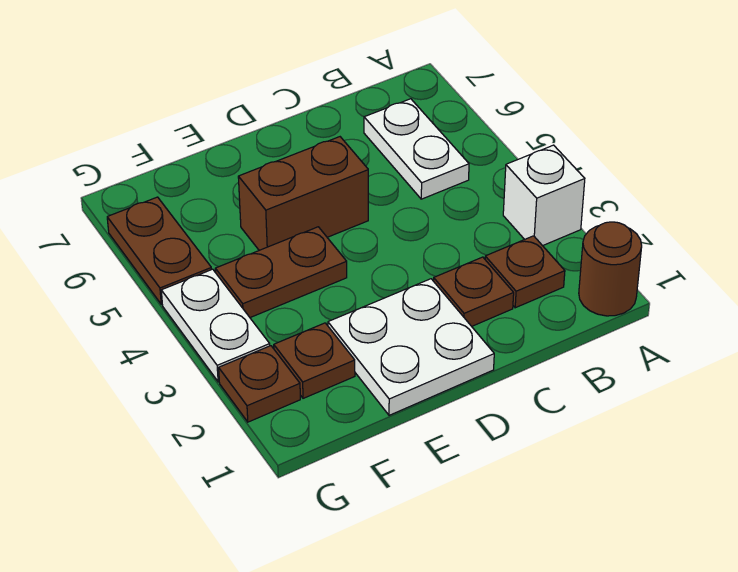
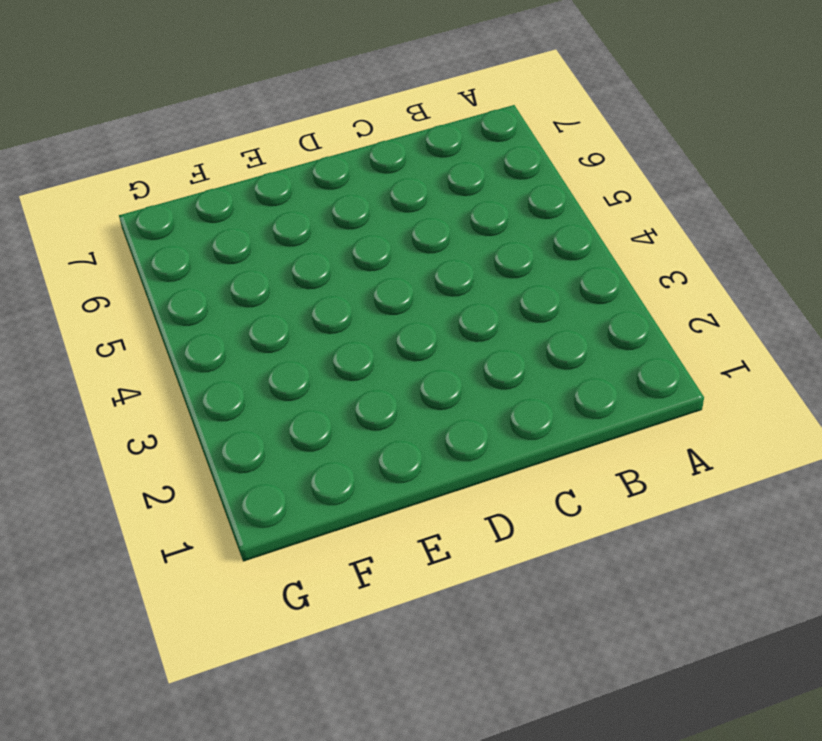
none -> brown 1x1 round brick [579,222,642,316]
none -> white 1x1 brick [503,145,585,246]
none -> brown 1x1 plate [485,236,565,308]

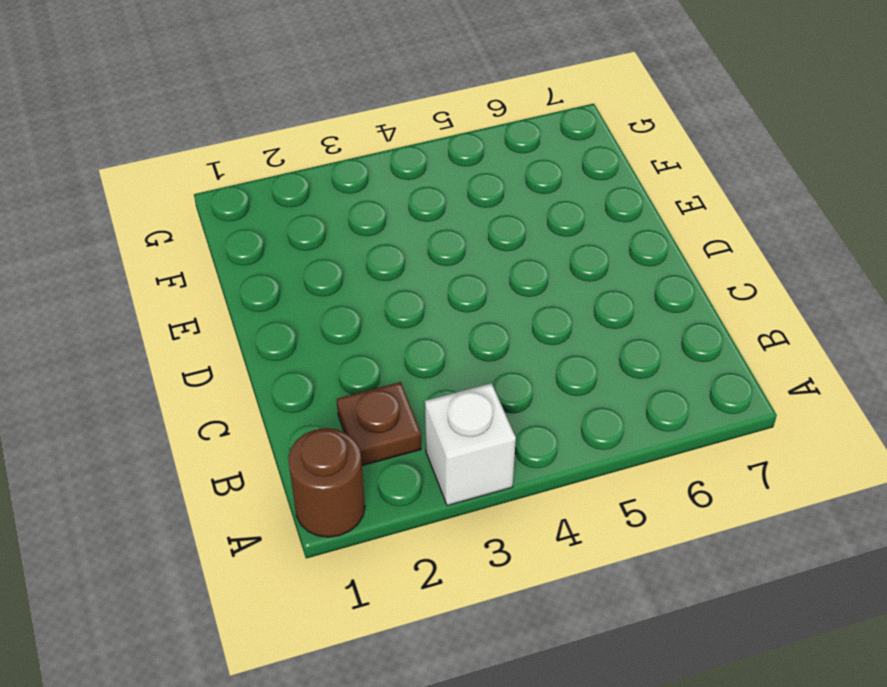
none -> white 1x2 plate [364,99,469,199]
none -> brown 1x1 plate [434,257,514,326]
none -> white 2x2 plate [328,279,494,415]

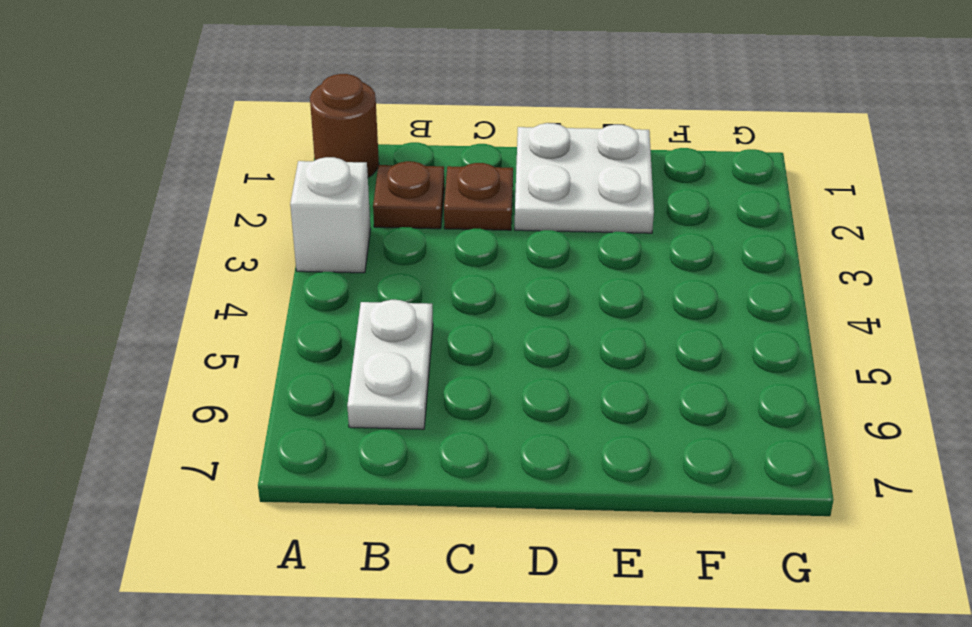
none -> brown 1x2 brick [238,137,368,250]
none -> brown 1x2 plate [215,227,347,318]
none -> brown 1x1 plate [274,323,355,398]

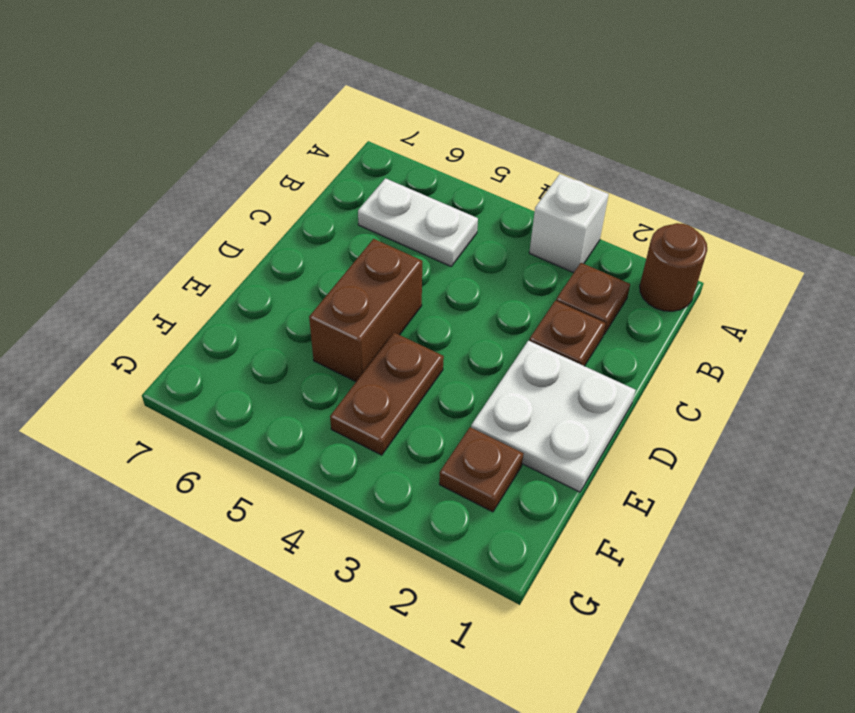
none -> brown 1x1 plate [219,346,300,422]
none -> white 1x2 plate [161,269,270,382]
none -> brown 1x2 plate [107,197,212,304]

